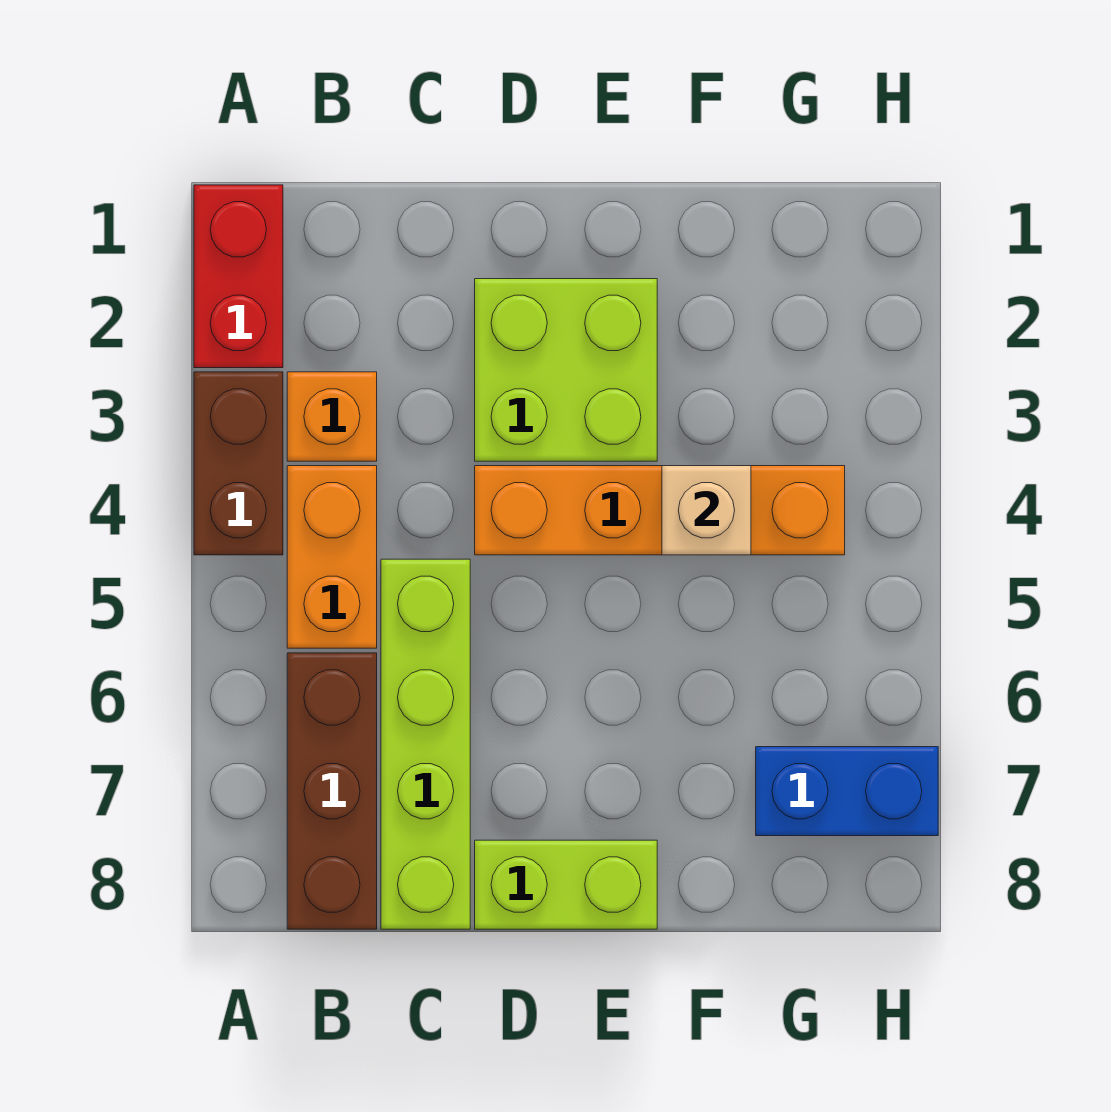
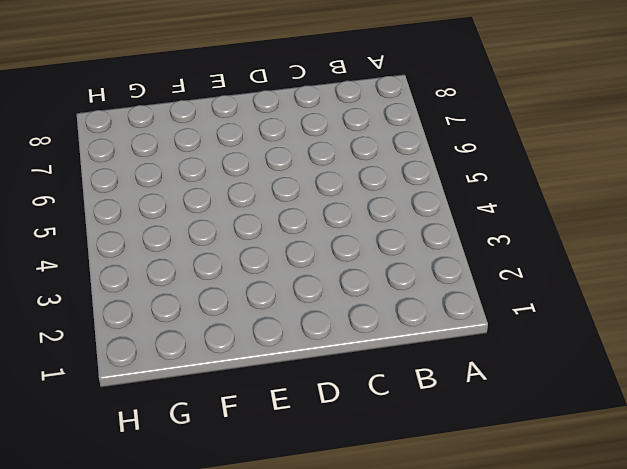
none -> red 1x2 brick [194,185,283,368]
none -> brown 1x2 brick [194,372,283,555]

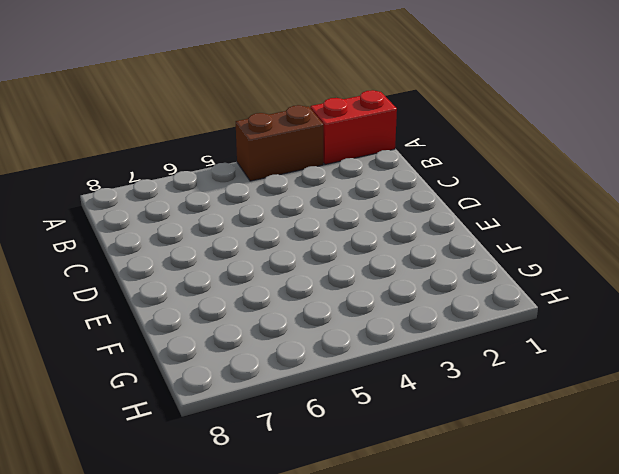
none -> orange 1x1 brick [287,372,377,461]
none -> orange 1x2 brick [287,466,377,648]

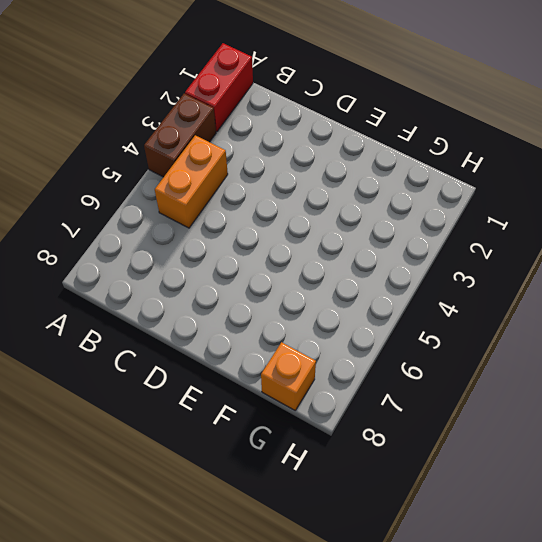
orange 1x1 brick [261,342,316,410] -> orange 1x1 brick moved to [287,372,377,461]
none -> brown 1x3 brick [287,653,377,929]
none -> lime 1x4 brick [381,559,470,929]

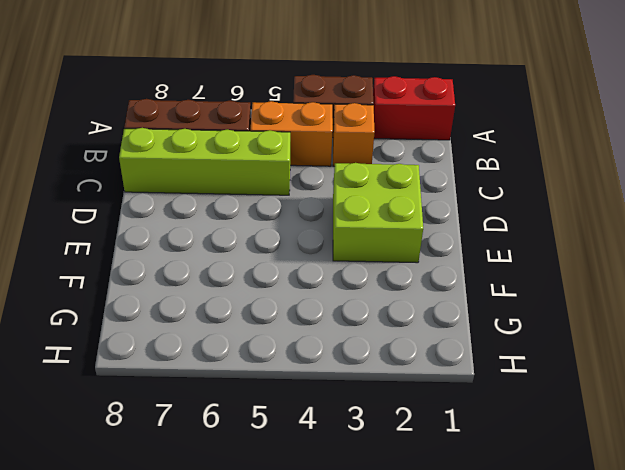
none -> orange 1x4 brick [475,466,845,555]
none -> lime 1x2 brick [475,840,657,929]

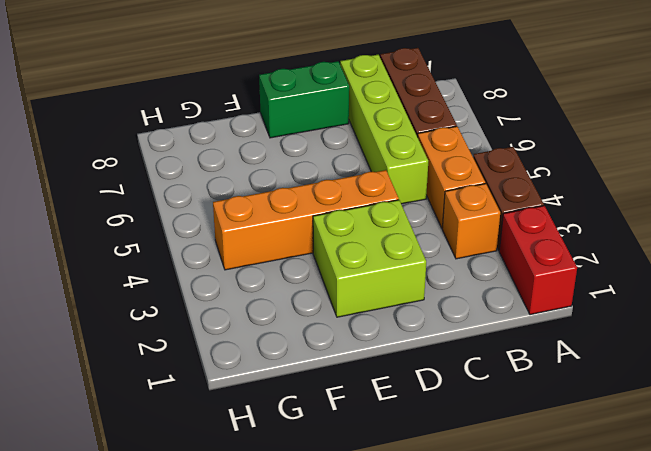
green 1x2 brick [259,61,349,138] -> lime 1x2 brick [475,840,657,929]
none -> blue 1x2 brick [756,747,938,836]
none -> tan 1x1 brick [662,466,751,555]

